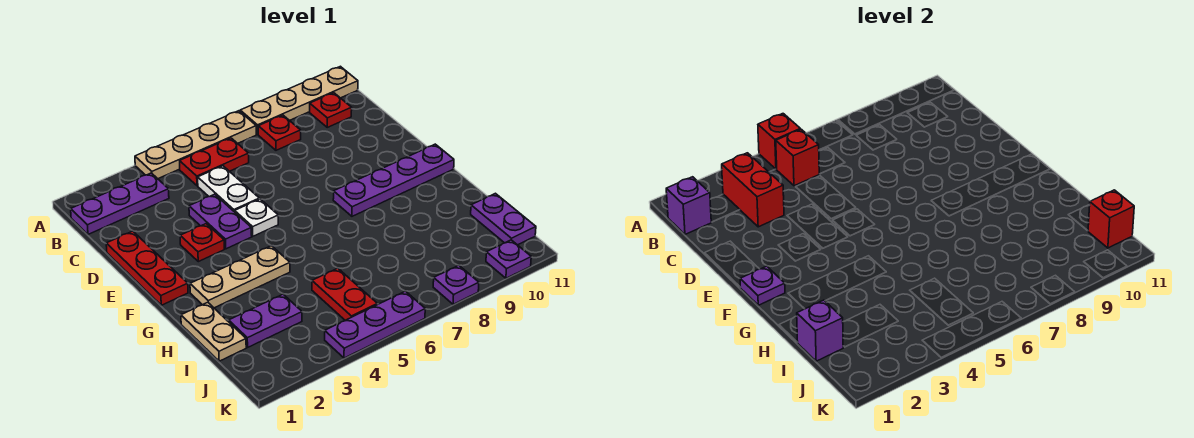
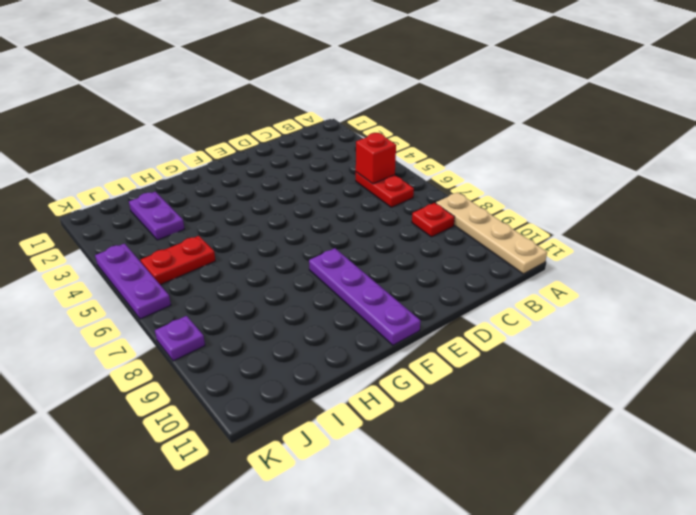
none -> tan 1x4 plate [135,111,256,179]
none -> purple 1x3 plate [71,173,169,234]
none -> red 1x1 plate [310,93,352,127]

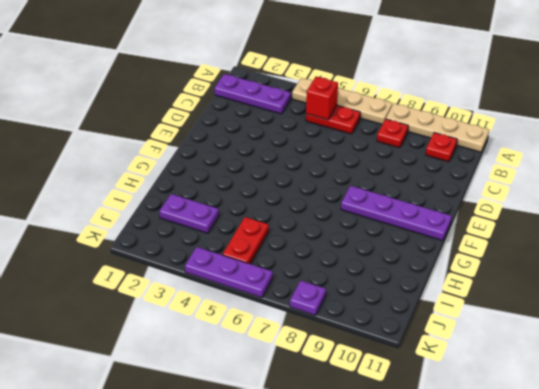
none -> white 1x2 plate [198,166,259,212]
none -> red 1x3 plate [106,231,188,305]
none -> purple 1x2 plate [189,194,252,249]

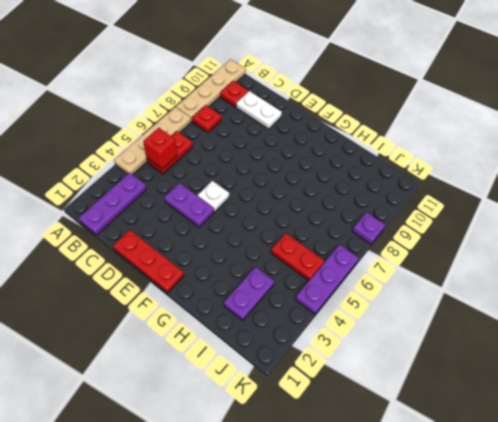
white 1x2 plate [236,91,282,129] -> white 1x2 plate moved to [198,166,259,212]
none -> red 1x1 plate [180,224,224,262]
none -> purple 1x4 plate [333,144,454,216]
none -> tan 1x3 plate [190,246,290,308]

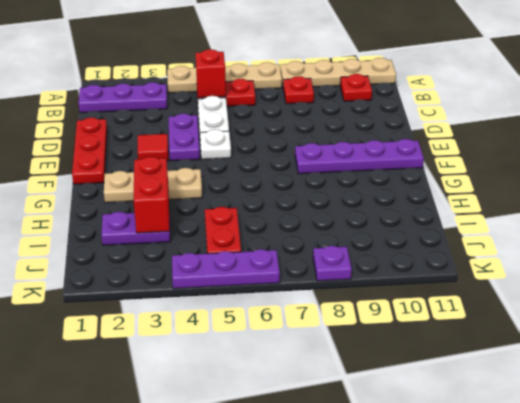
red 1x1 tile [138,134,168,161] -> red 1x1 plate [180,224,224,262]
red 1x2 brick [134,157,170,233] -> red 1x2 brick moved to [722,153,784,227]
none -> tan 1x2 plate [181,302,246,361]
none -> purple 1x2 plate [471,193,536,245]
none -> purple 1x1 plate [486,240,531,278]

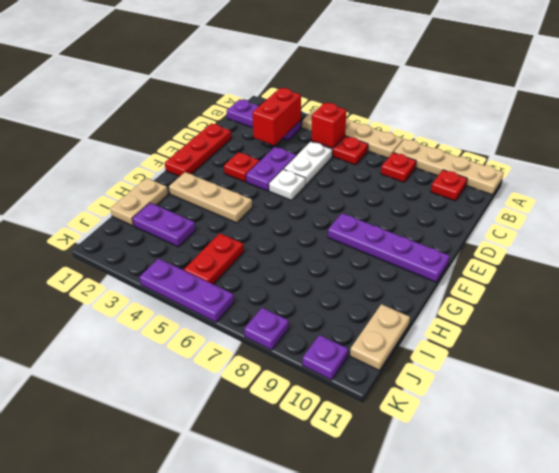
tan 1x2 plate [350,304,410,370] -> purple 1x2 plate [471,193,536,245]
none -> red 1x1 brick [758,114,800,169]
none -> purple 1x1 brick [666,177,711,234]
none -> purple 1x1 plate [740,266,785,305]

